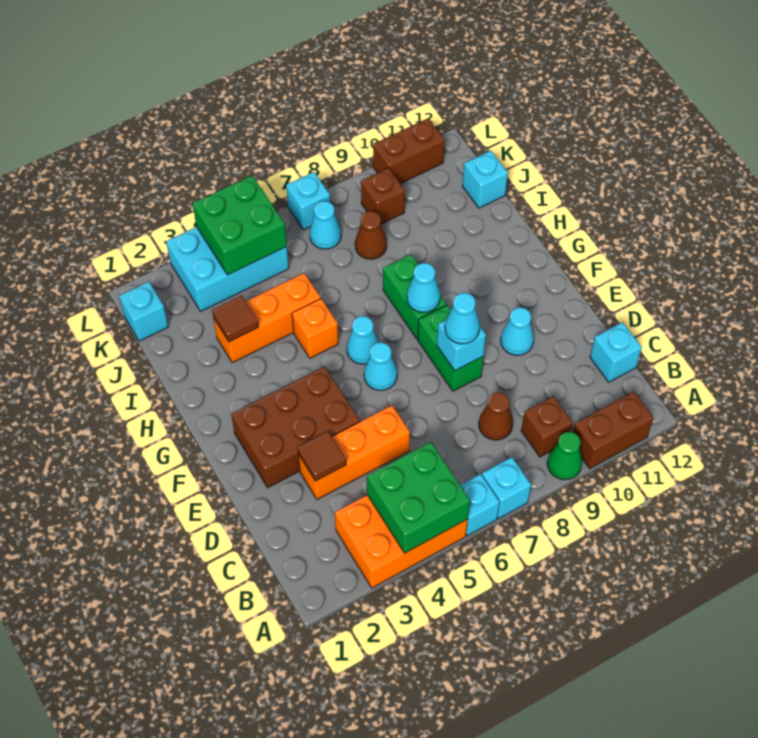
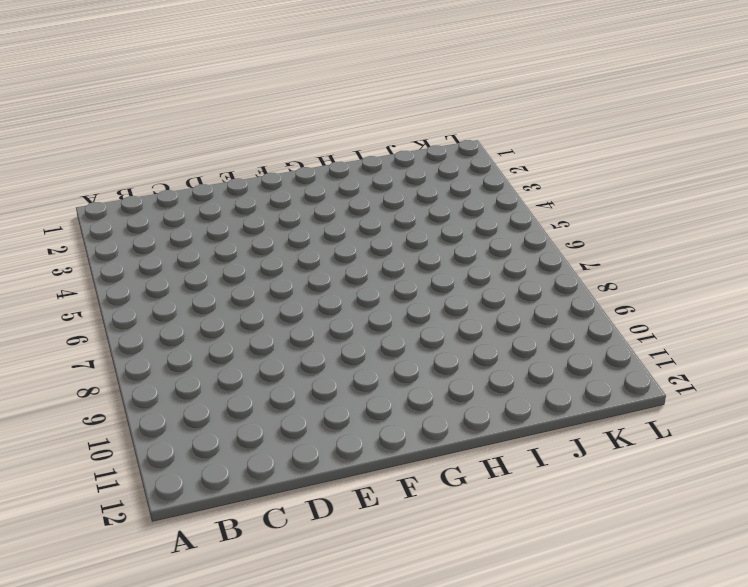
none -> orange 2x3 brick [335,495,468,588]
none -> cyan 1x1 brick [460,474,500,536]
none -> cyan 1x1 brick [482,457,531,519]
none -> green 1x1 cone [547,432,582,480]

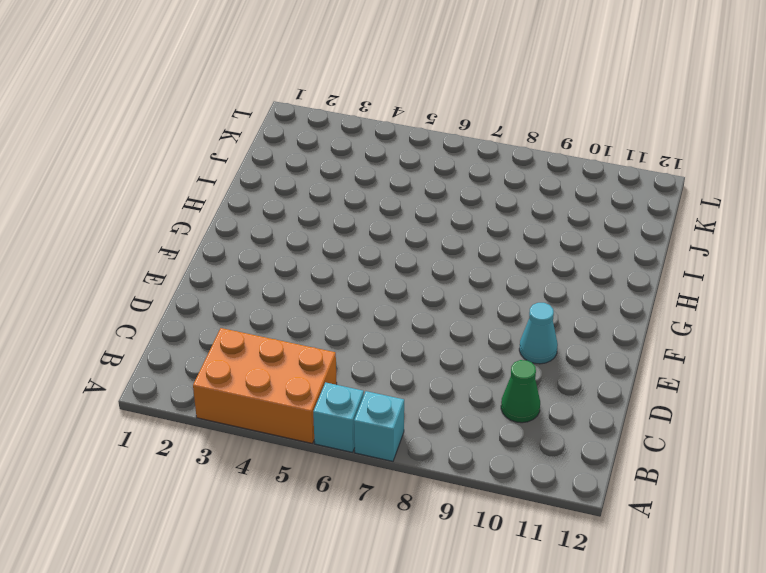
green 1x1 cone [501,360,540,423] -> green 1x1 cone moved to [547,432,582,480]
none -> brown 1x2 brick [573,392,654,468]
none -> brown 1x1 brick [521,396,573,457]
none -> brown 1x1 cone [479,392,513,440]
none -> cyan 1x1 brick [590,322,642,382]

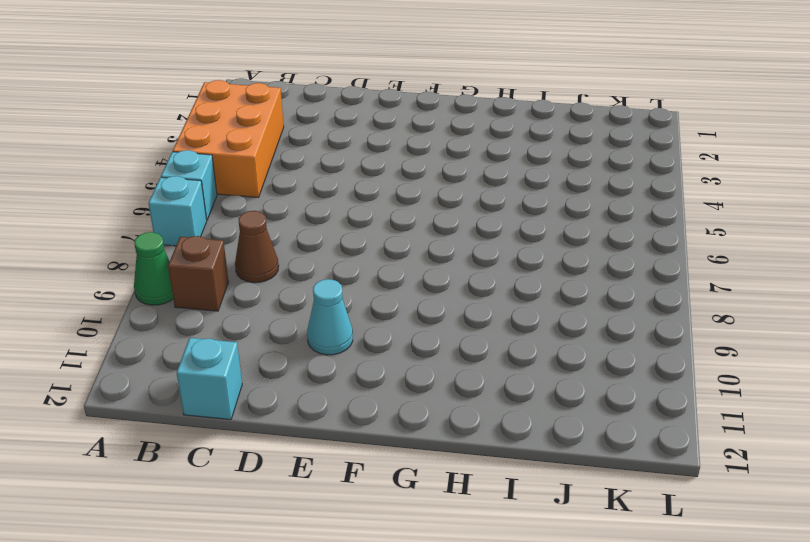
none -> brown 1x2 brick [573,392,654,468]
none -> orange 1x3 brick [298,406,410,499]
none -> brown 2x3 brick [231,367,360,487]
none -> green 1x2 brick [418,305,483,391]

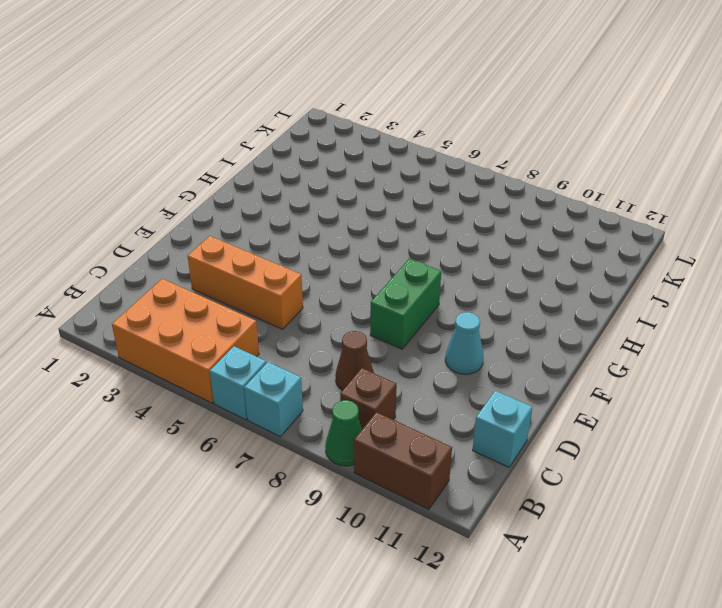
none -> brown 2x3 brick [231,367,360,487]
none -> cyan 1x1 cone [364,342,397,390]
none -> cyan 1x1 cone [347,316,379,364]
none -> green 1x2 brick [383,255,446,339]

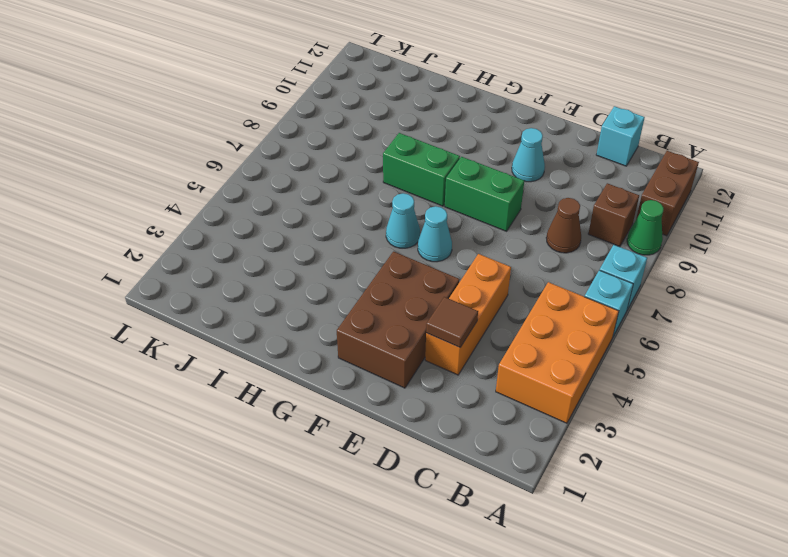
none -> orange 1x1 brick [292,299,338,358]
none -> orange 1x3 brick [213,273,320,363]
none -> brown 1x1 cone [355,211,387,259]
none -> cyan 1x1 brick [462,151,508,208]

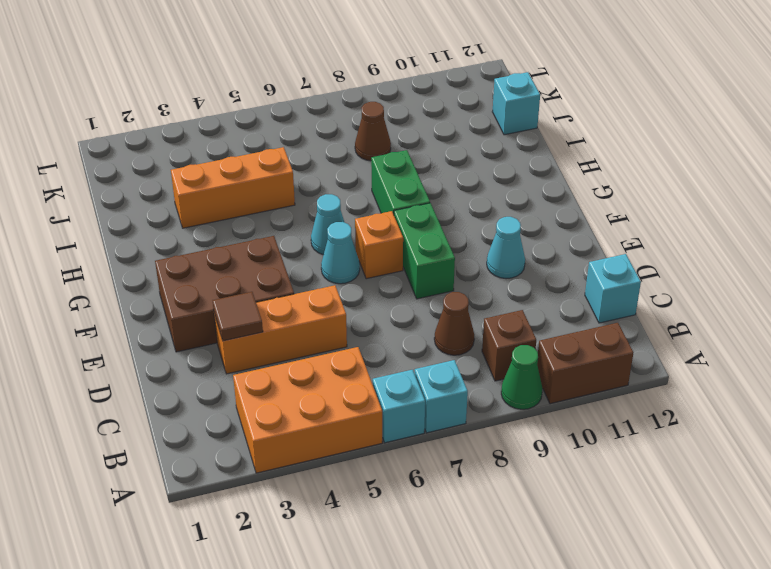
orange 1x1 brick [355,211,403,279] -> orange 1x1 brick moved to [292,299,338,358]
none -> cyan 1x1 brick [119,282,168,341]
none -> cyan 2x3 brick [166,227,289,311]
none -> cyan 1x1 cone [310,201,341,249]
none -> brown 1x1 brick [361,168,405,224]

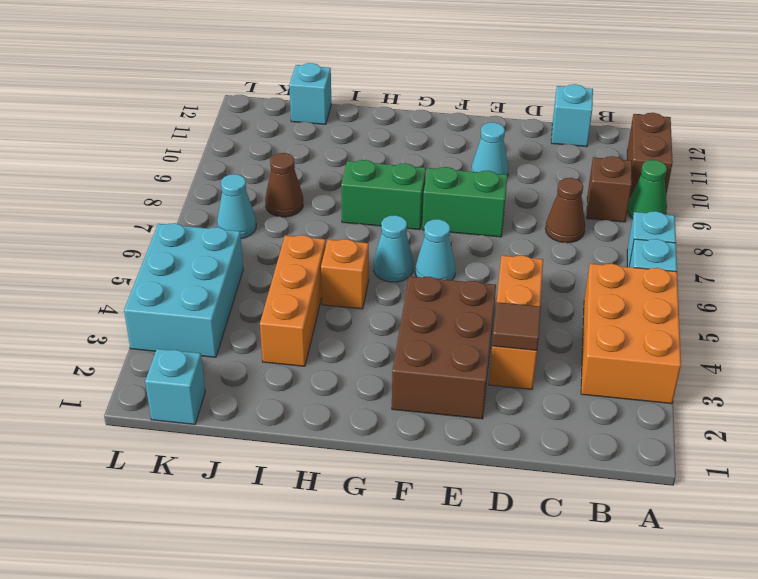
none -> brown 1x1 brick [361,168,405,224]
none -> cyan 1x1 brick [286,172,330,230]
none -> brown 1x2 brick [373,118,445,184]
none -> green 2x2 brick [367,442,470,553]

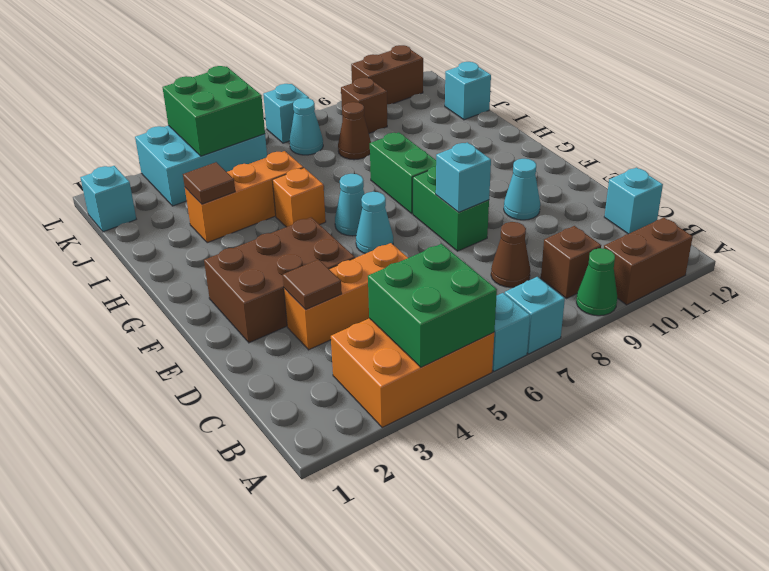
none -> cyan 1x1 cone [407,263,440,312]
none -> cyan 1x1 cone [445,293,480,344]

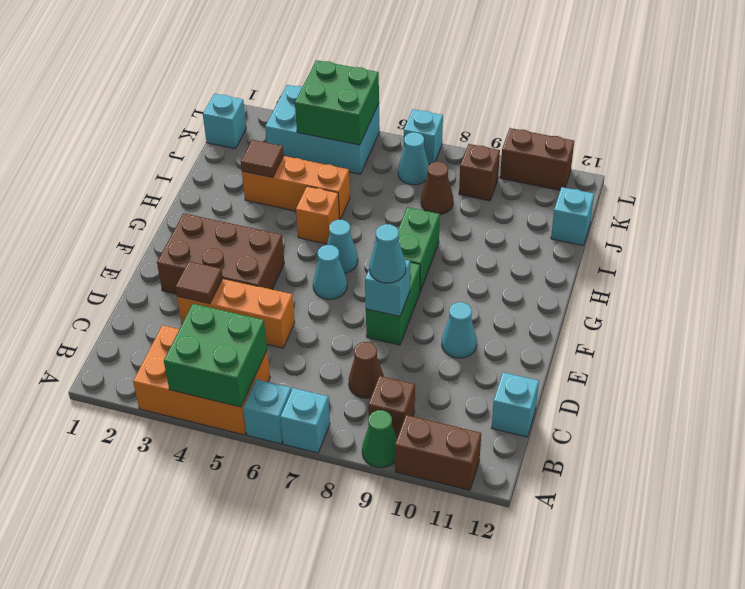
none -> cyan 1x1 cone [407,263,440,312]

